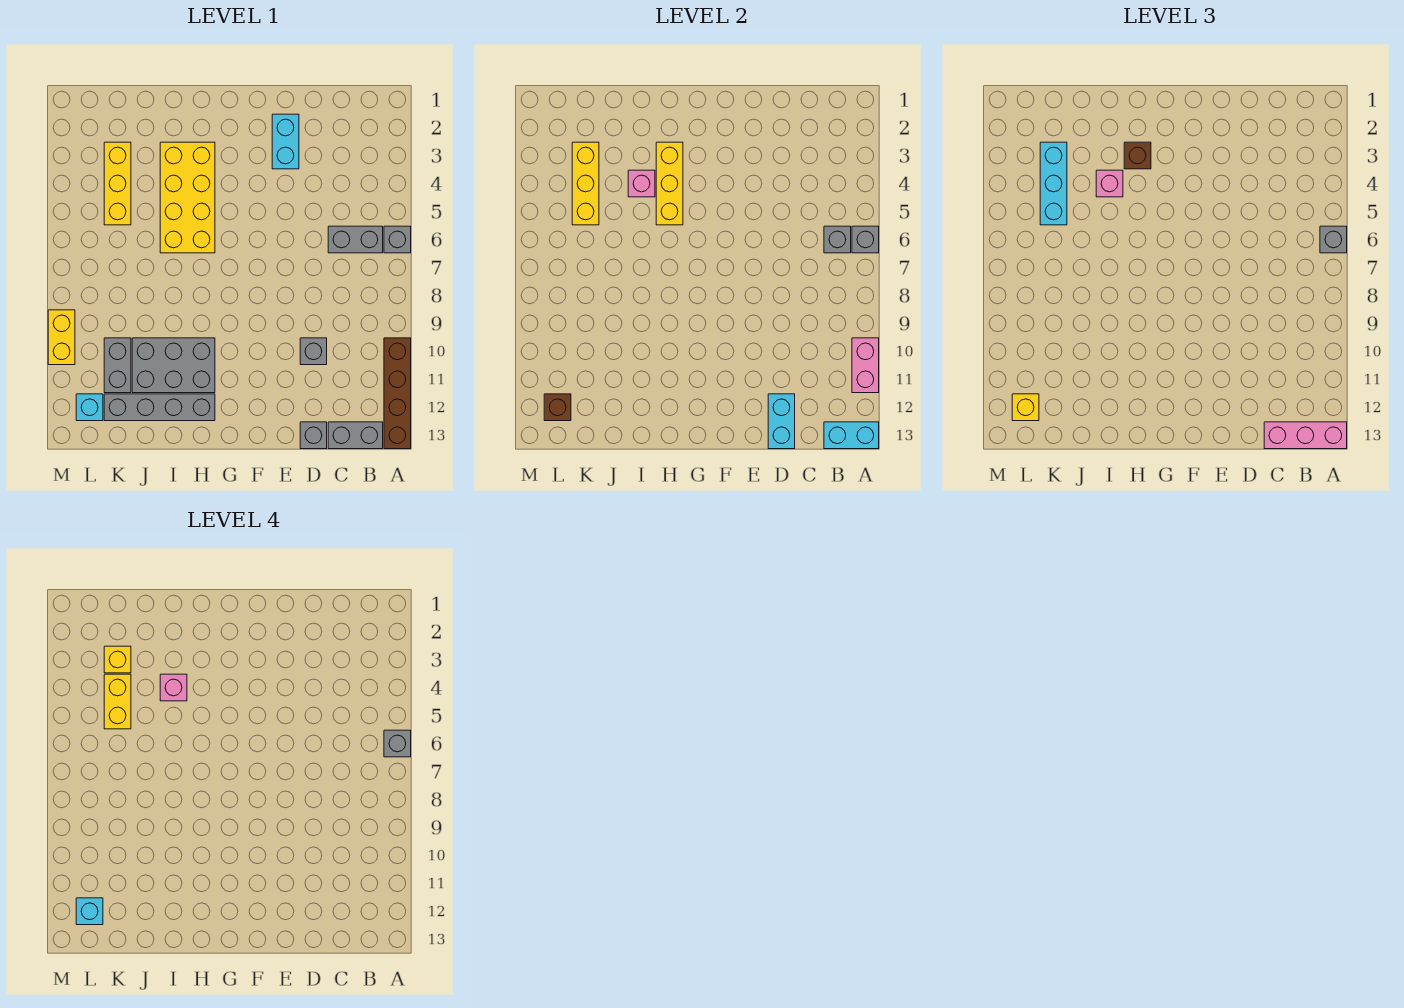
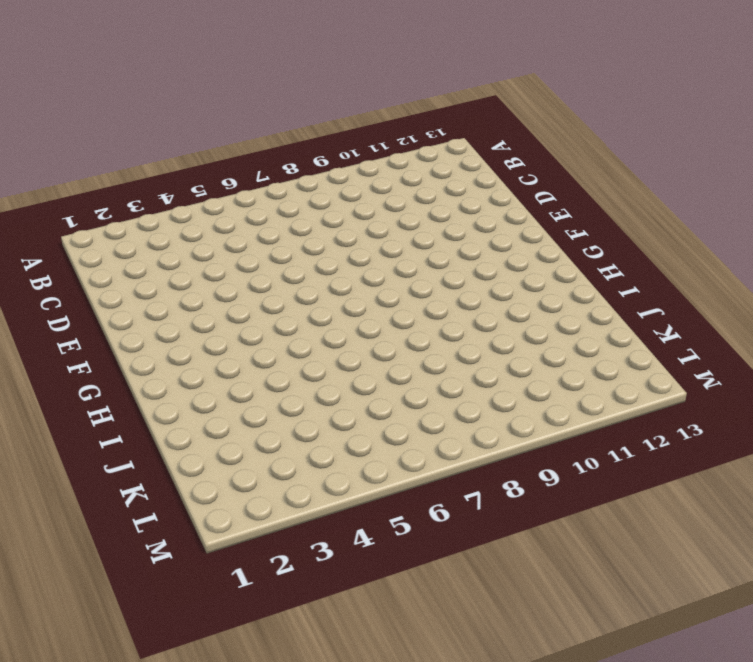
none -> grey 1x1 brick [384,226,411,253]
none -> brown 1x4 brick [384,338,411,449]
none -> grey 1x2 brick [328,226,383,253]
none -> grey 1x2 brick [328,422,383,449]

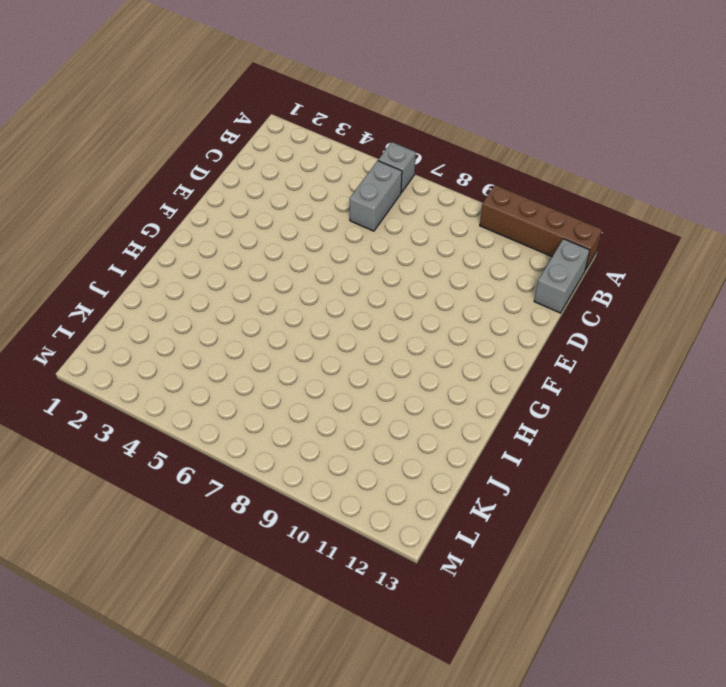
none -> grey 1x1 brick [300,338,327,365]
none -> grey 1x1 brick [300,422,327,449]
none -> cyan 1x2 brick [272,114,299,169]
none -> yellow 2x4 brick [160,142,215,253]

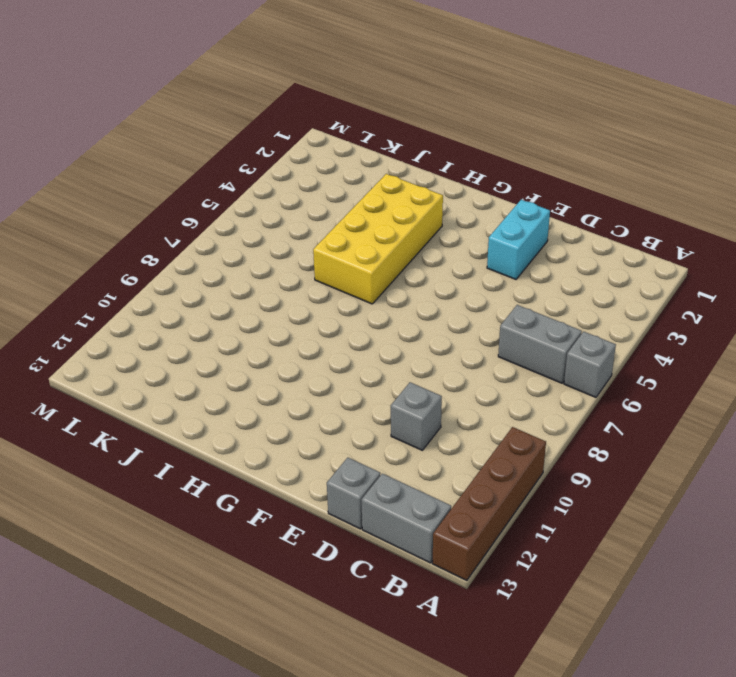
none -> grey 2x3 brick [132,338,215,393]
none -> grey 1x4 brick [104,394,215,421]
none -> yellow 1x3 brick [104,142,131,225]
none -> grey 1x2 brick [104,338,131,393]

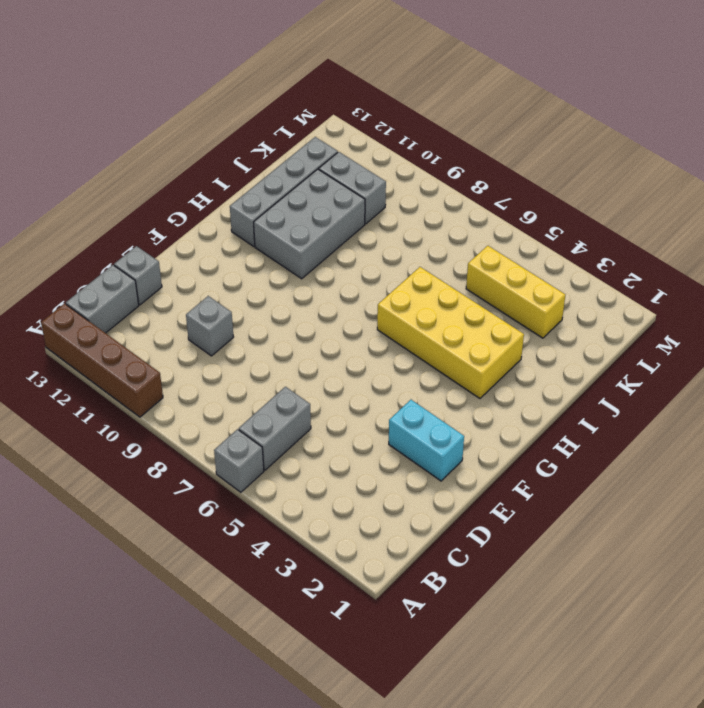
none -> cyan 1x1 brick [76,394,103,421]
none -> yellow 1x2 brick [48,310,75,365]
none -> grey 1x1 brick [852,226,879,253]
none -> pink 1x2 brick [852,338,879,393]

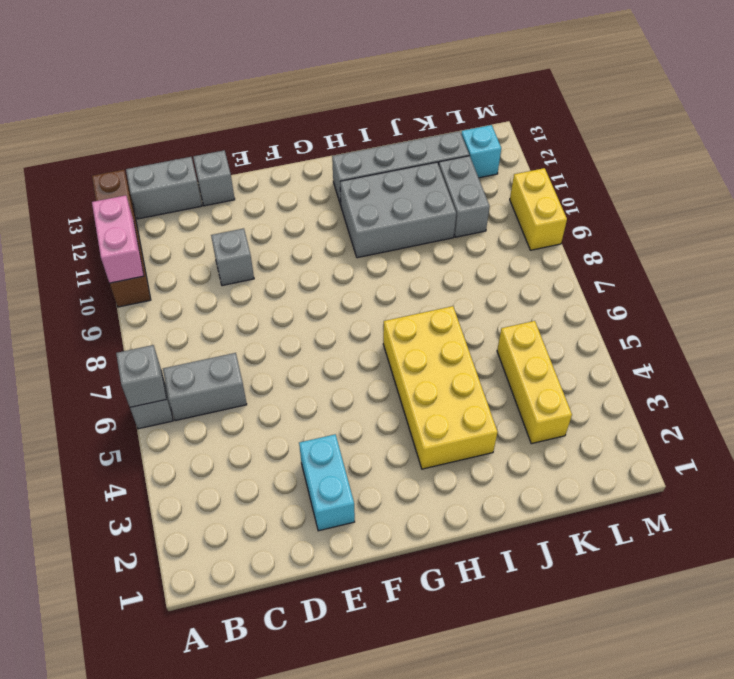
none -> cyan 1x2 brick [824,422,879,449]
none -> grey 1x1 brick [824,226,851,253]
none -> cyan 1x2 brick [768,394,795,449]
none -> yellow 1x3 brick [656,142,683,225]

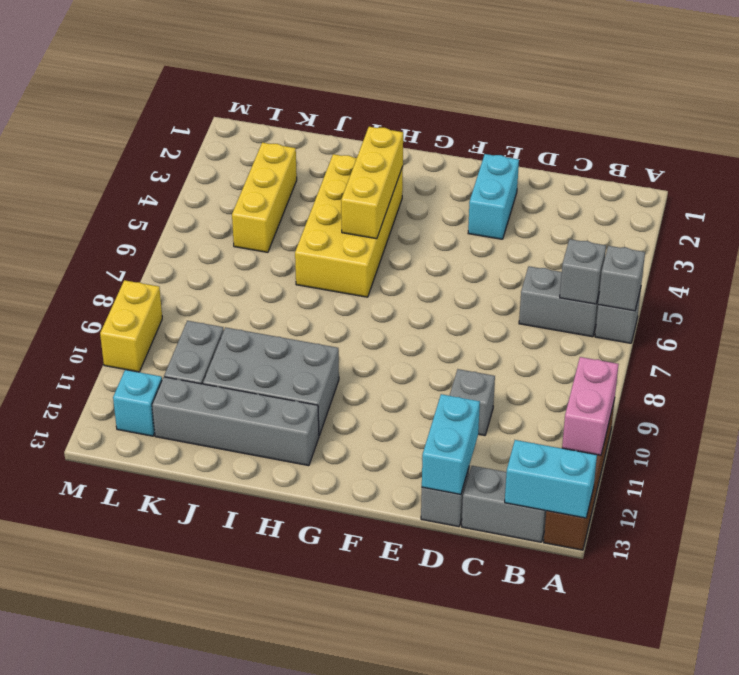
none -> pink 1x1 brick [628,170,655,197]
none -> yellow 1x3 brick [572,142,599,225]
none -> brown 1x1 brick [544,394,571,421]
none -> grey 1x1 brick [1320,226,1347,253]

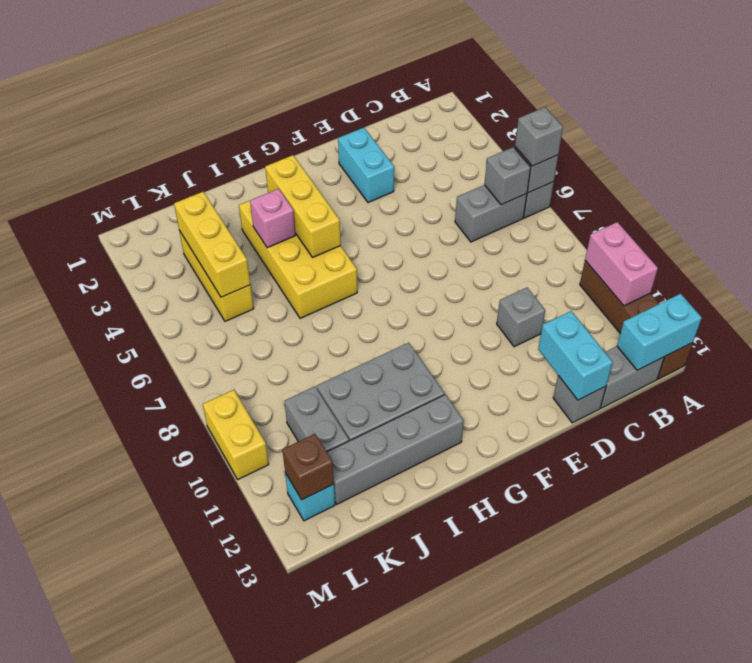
none -> pink 1x3 brick [1264,422,1347,449]
none -> brown 1x1 brick [1124,142,1151,169]
none -> pink 1x1 brick [1096,170,1123,197]
none -> cyan 1x3 brick [1040,142,1067,225]

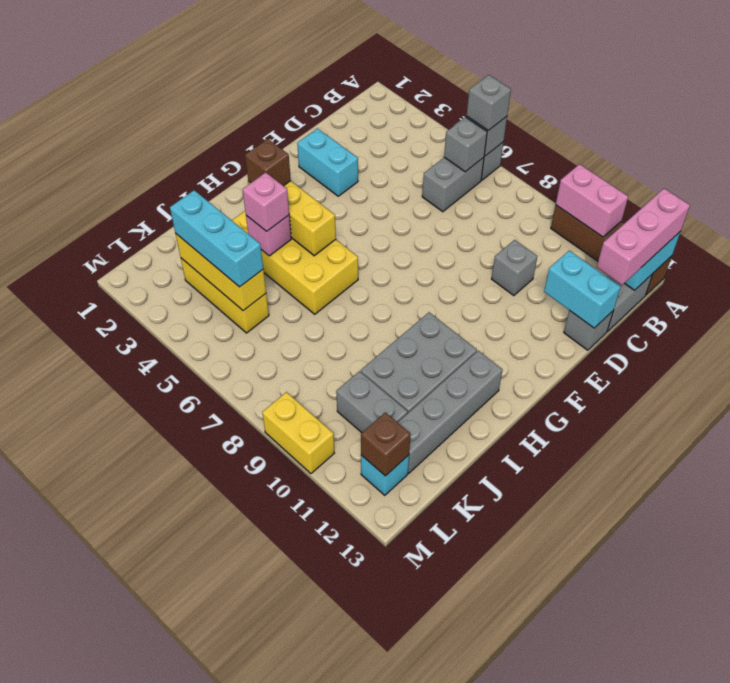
none -> yellow 1x1 brick [1012,394,1039,421]
none -> grey 1x1 brick [384,730,411,757]
none -> pink 1x1 brick [160,674,187,701]
none -> yellow 1x1 brick [104,646,131,673]

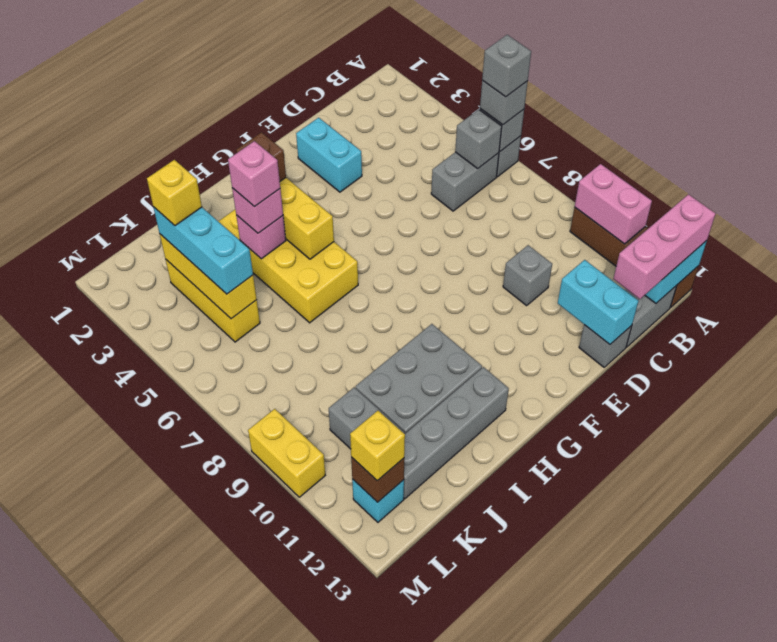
none -> yellow 1x2 brick [104,674,131,729]
none -> cyan 1x1 brick [76,898,103,925]

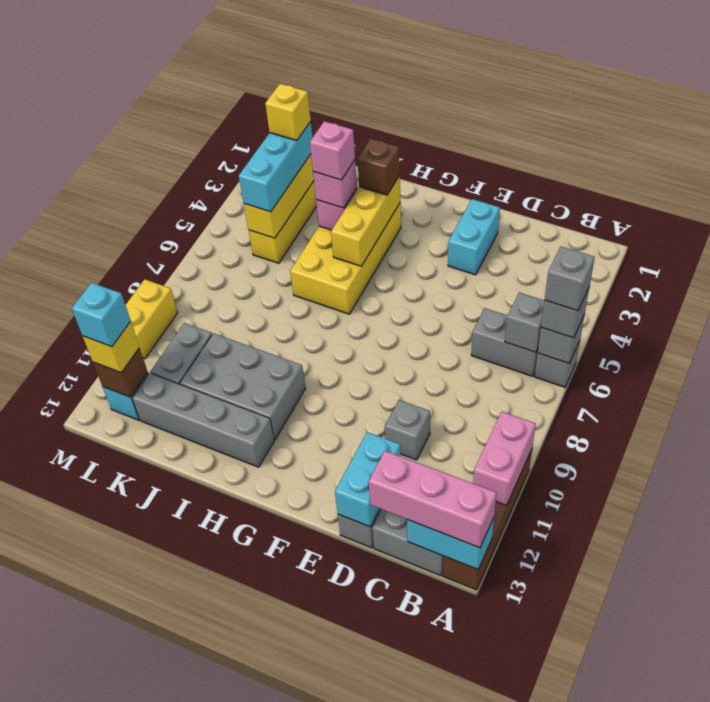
none -> yellow 1x2 brick [104,674,131,729]

